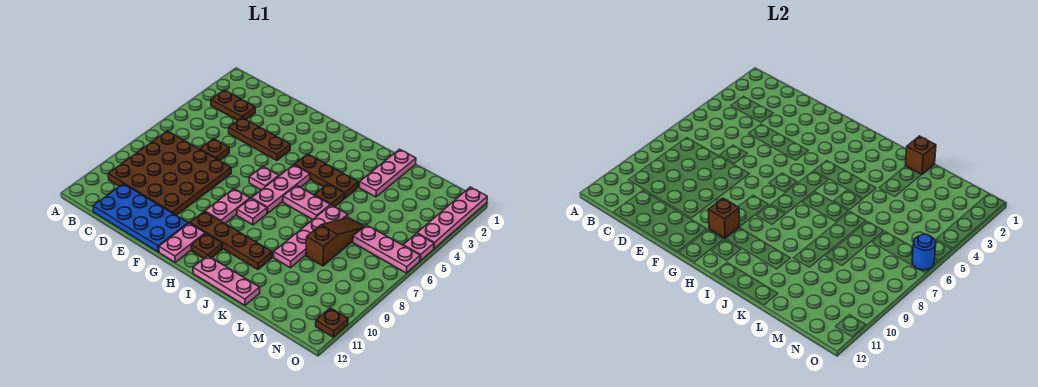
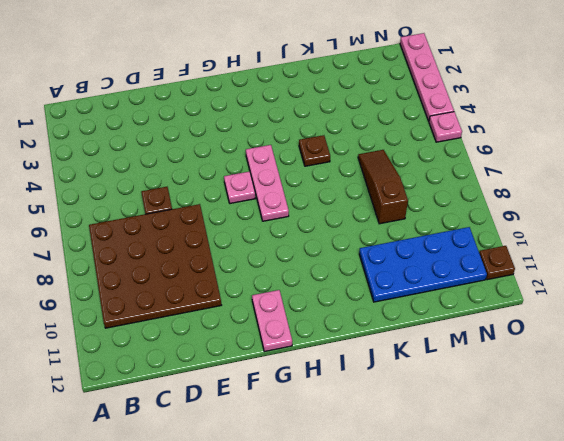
blue 2x4 plate [359,227,487,302] -> blue 2x4 plate moved to [93,184,188,252]
none -> brown 1x2 plate [211,90,255,120]
none -> brown 1x3 plate [229,118,290,161]
none -> pink 1x2 plate [205,189,250,223]

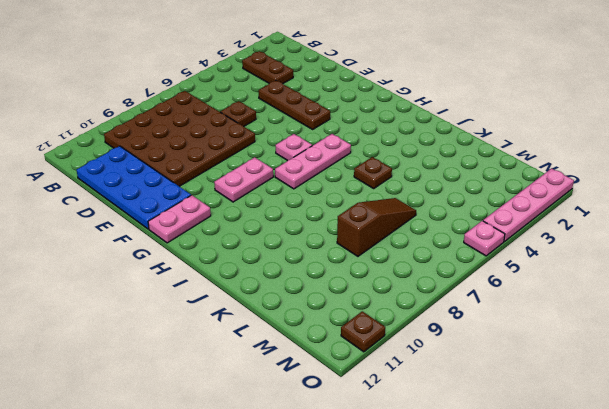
none -> brown 1x4 plate [190,212,272,270]
none -> brown 1x3 plate [294,154,358,198]
none -> pink 1x1 plate [237,199,267,225]

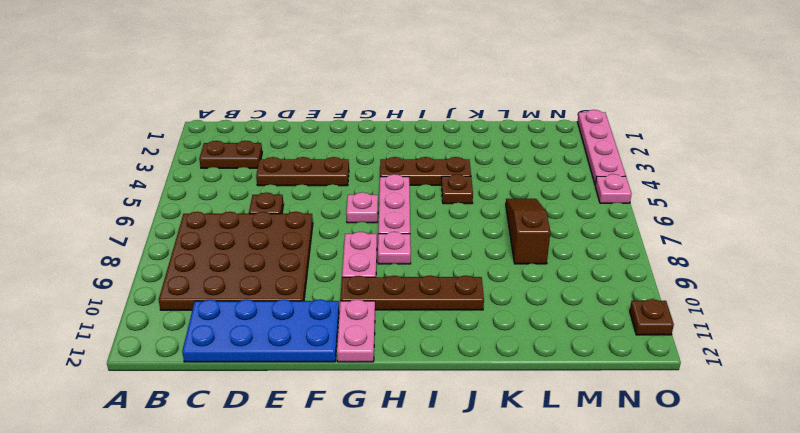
none -> brown 1x1 plate [191,234,222,258]
none -> pink 1x2 plate [283,185,330,219]
none -> pink 1x3 plate [193,256,260,305]

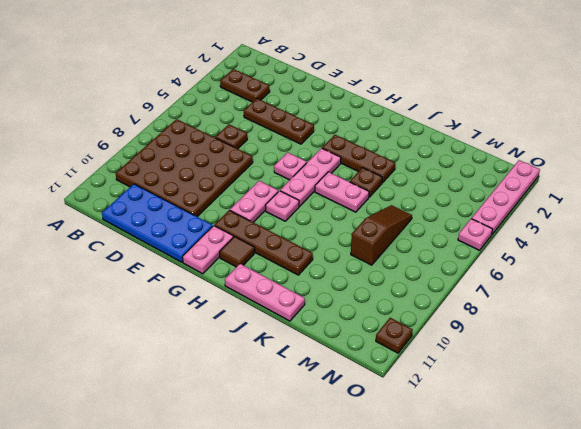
brown 1x1 tile [220,236,255,267] -> brown 1x1 plate [191,234,222,258]
none -> pink 1x3 plate [359,149,416,197]
none -> pink 1x4 plate [274,205,348,268]
none -> pink 1x3 plate [353,225,420,273]

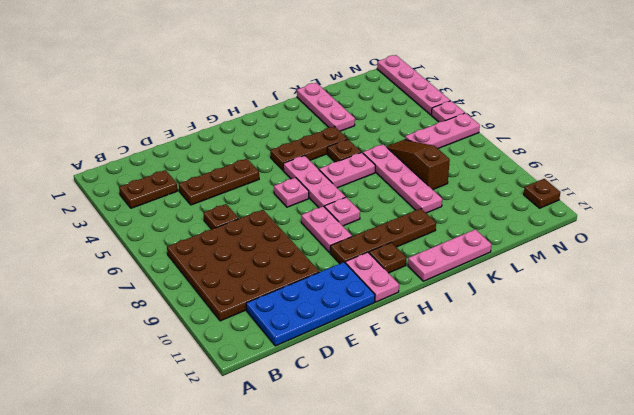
none -> brown 1x1 brick [708,198,739,238]
none -> brown 1x1 brick [905,136,936,175]
none -> blue 1x1 round brick [912,234,936,270]

